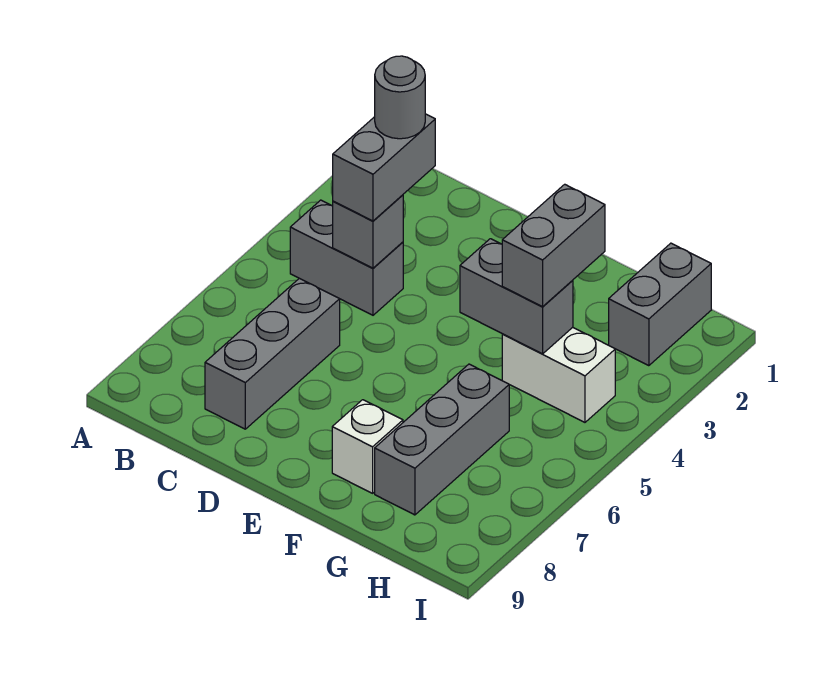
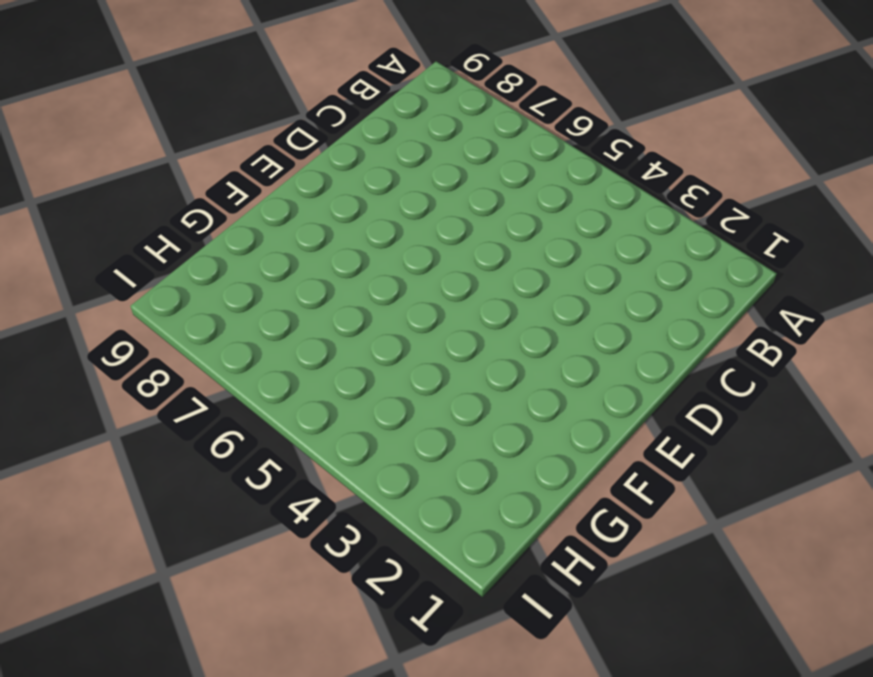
none -> grey 1x2 brick [290,200,403,315]
none -> grey 1x3 brick [205,278,340,429]

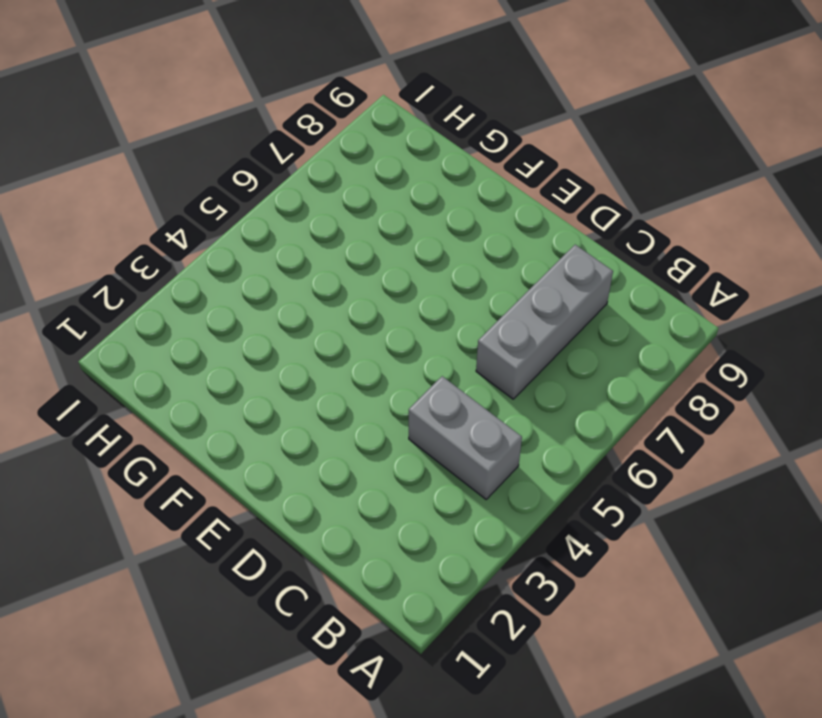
none -> white 1x1 brick [332,400,403,493]
none -> white 1x2 brick [502,327,615,422]

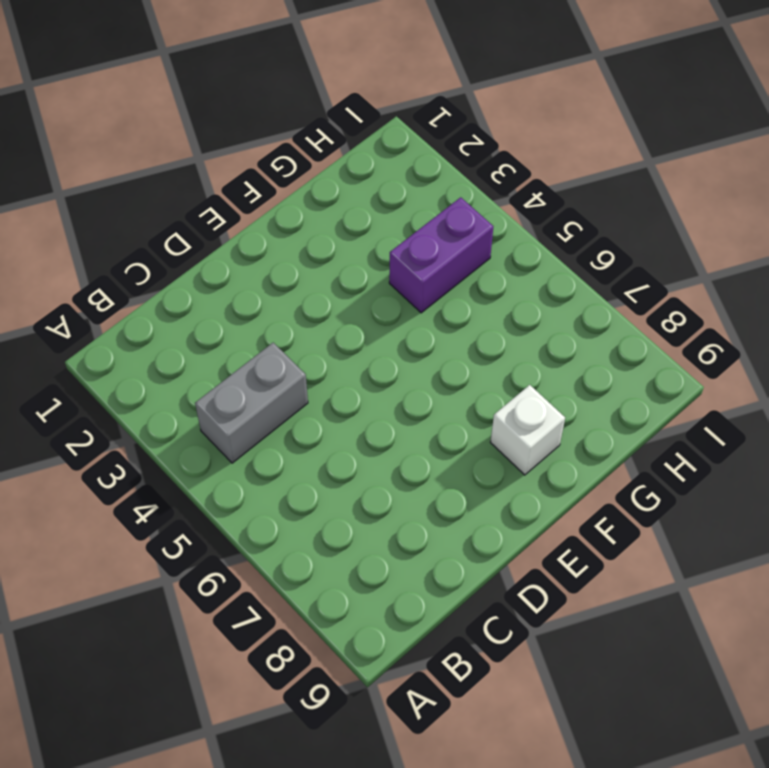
purple 1x2 brick [389,197,493,313] -> white 1x2 brick [502,327,615,422]
none -> grey 1x3 brick [205,278,340,429]
none -> grey 1x3 brick [375,364,509,515]

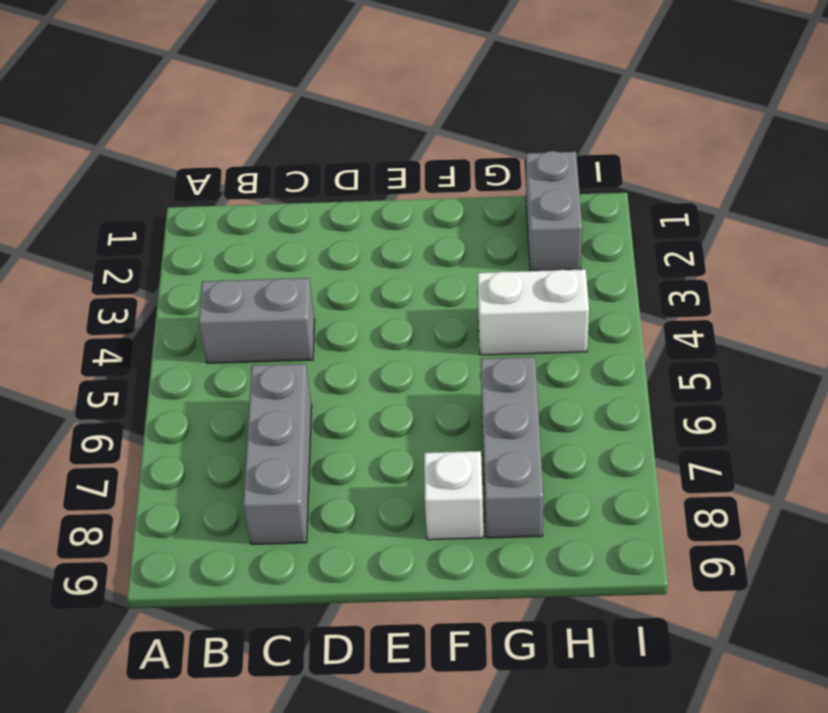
none -> grey 1x1 brick [333,195,403,268]
none -> grey 1x2 brick [460,239,573,354]

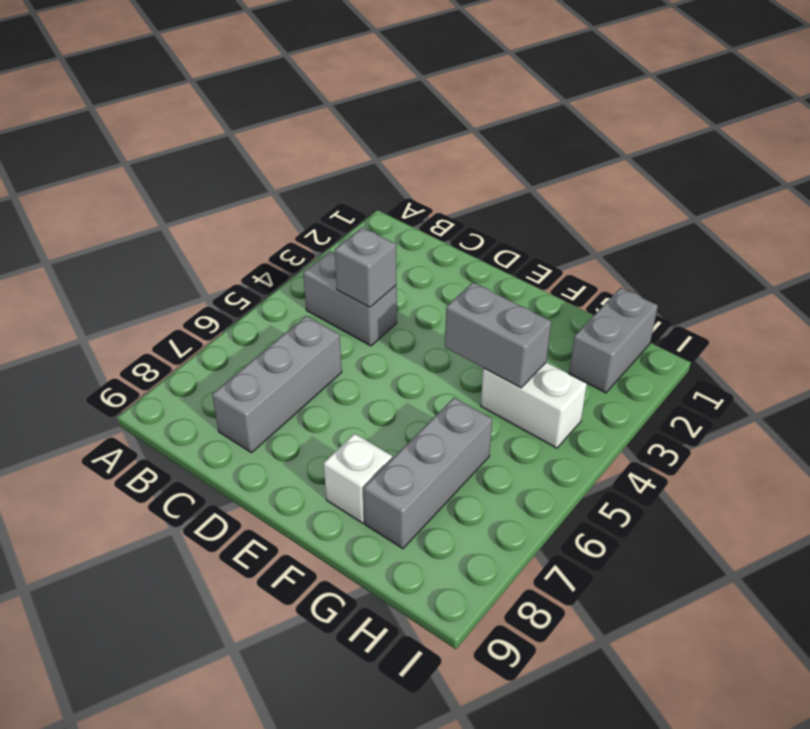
none -> grey 1x2 brick [333,114,435,221]
none -> grey 1x2 brick [502,184,605,307]

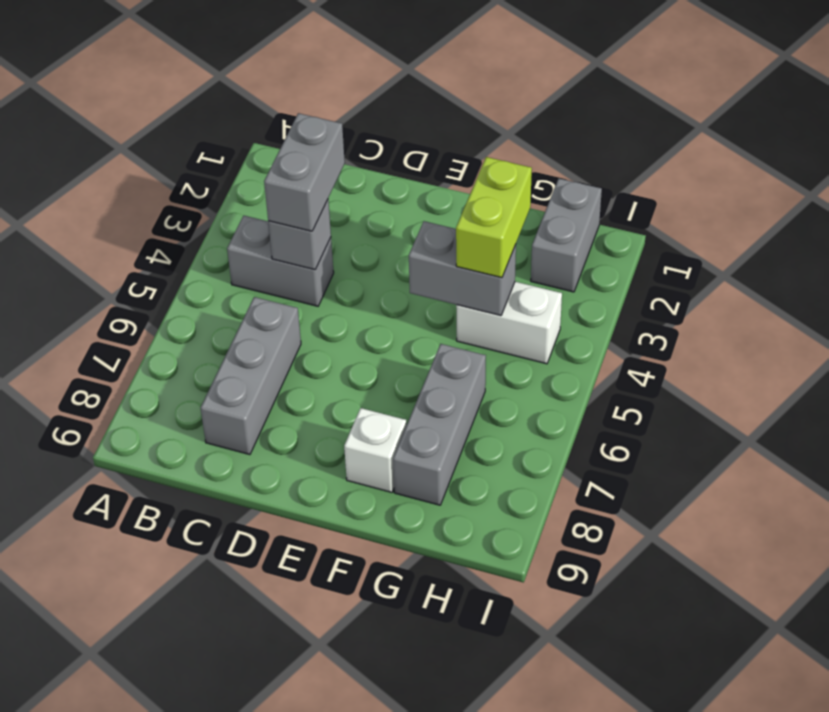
lime 1x2 brick [456,157,532,278] -> grey 1x2 brick [502,184,605,307]
none -> grey 1x1 round brick [375,56,425,139]

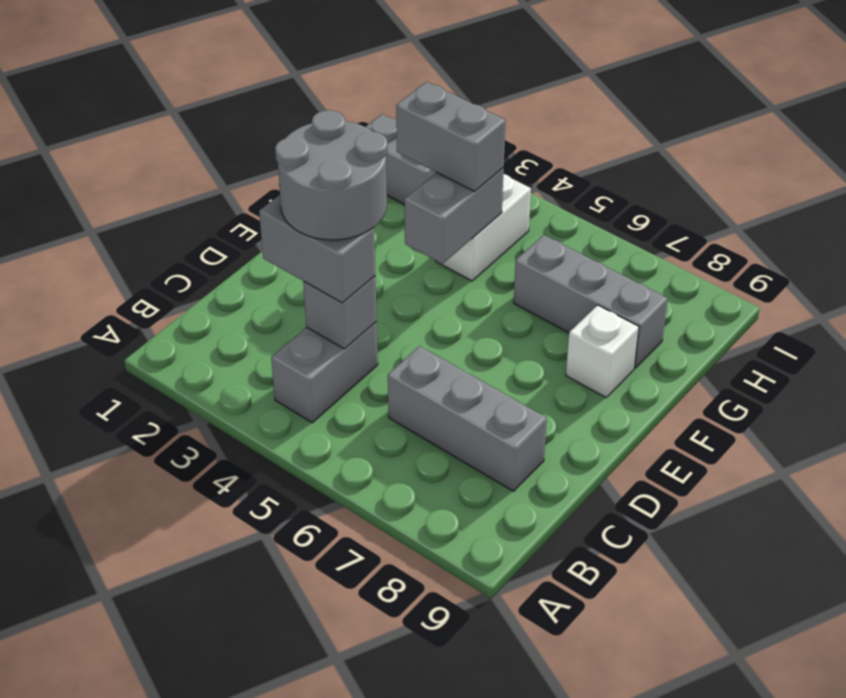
grey 2x2 round brick [275,110,388,240] -> grey 1x1 round brick [375,56,425,139]

